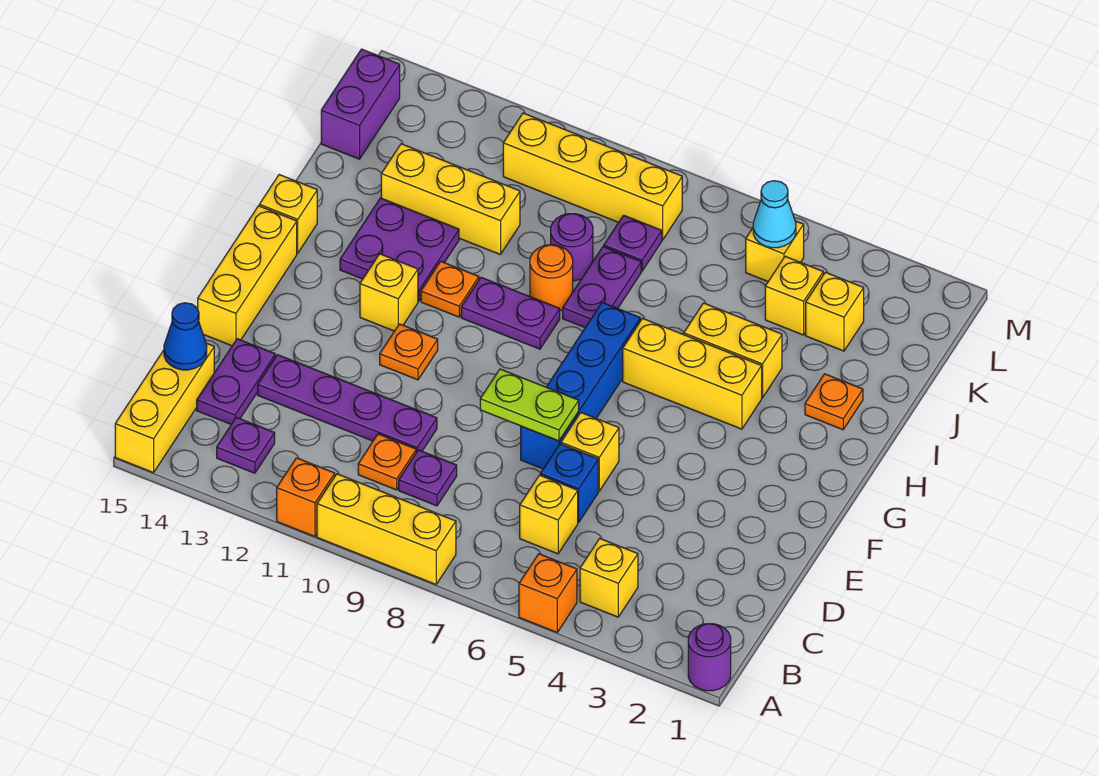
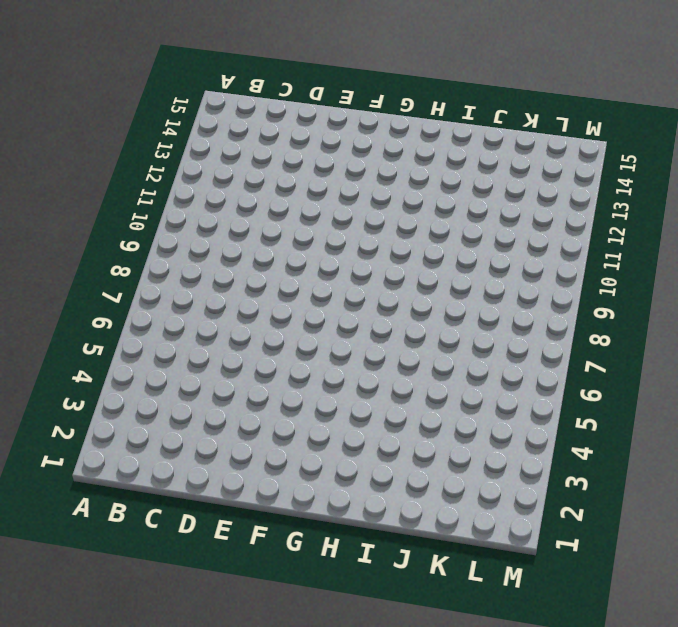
none -> purple 1x1 round brick [688,624,731,691]
none -> orange 1x1 brick [519,554,577,632]
none -> yellow 1x3 brick [317,474,456,584]
none -> orange 1x1 brick [277,458,335,537]

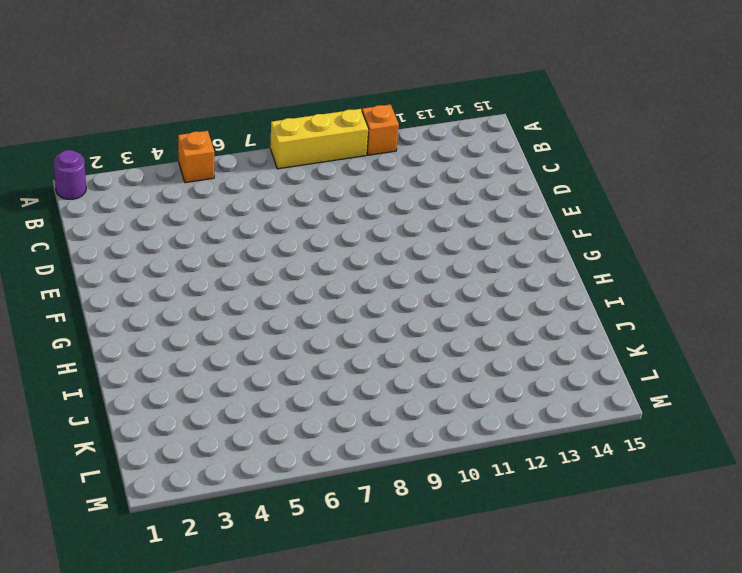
none -> yellow 1x3 brick [115,343,214,473]
none -> yellow 1x1 brick [580,539,638,617]
none -> purple 1x1 plate [217,417,275,473]
none -> yellow 1x1 brick [520,475,578,554]

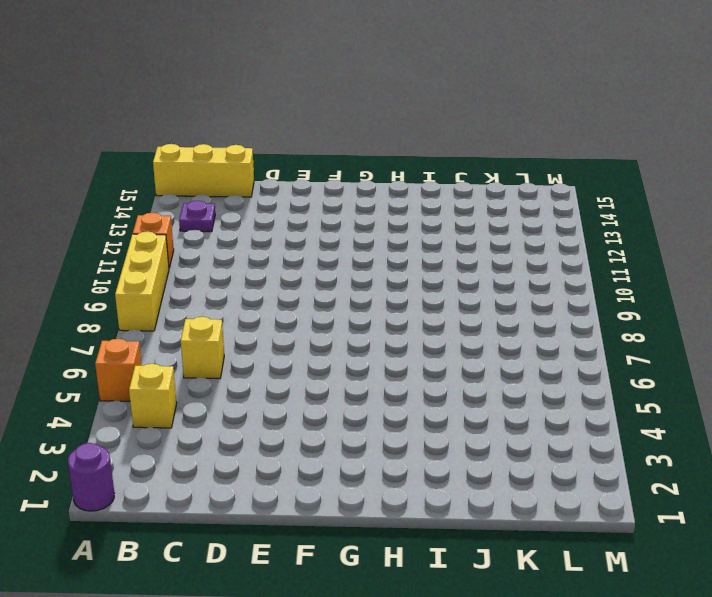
none -> purple 1x1 plate [399,450,457,506]
none -> orange 1x1 plate [358,434,416,490]
none -> purple 1x2 plate [197,339,275,424]
none -> blue 1x1 brick [540,444,598,522]

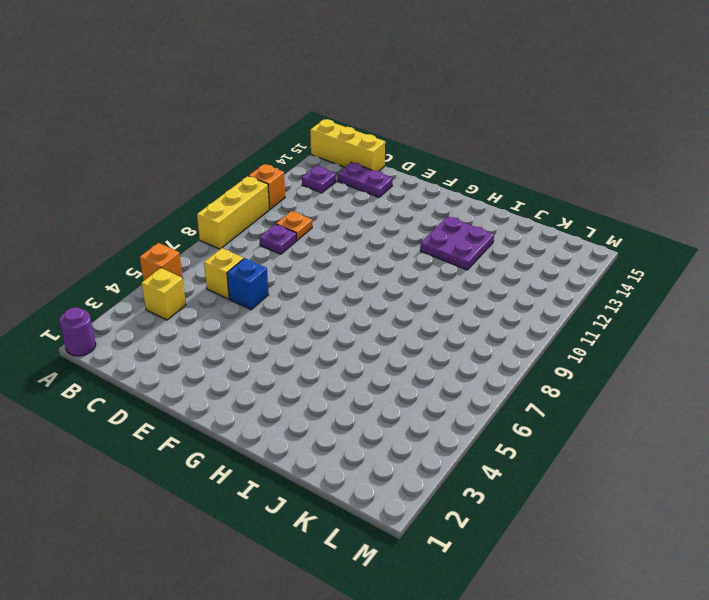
none -> purple 1x4 plate [258,355,437,452]
none -> yellow 1x1 brick [561,413,619,491]
none -> blue 1x4 brick [521,303,640,469]
none -> yellow 1x3 brick [198,206,297,346]

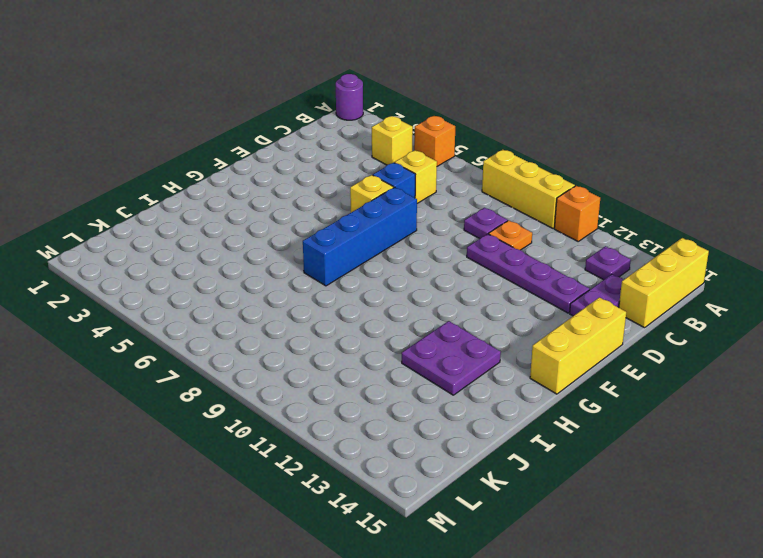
none -> orange 1x1 plate [380,324,438,380]
none -> yellow 1x1 brick [360,254,418,331]
none -> yellow 1x3 brick [623,318,762,429]
none -> purple 1x2 plate [461,277,560,349]

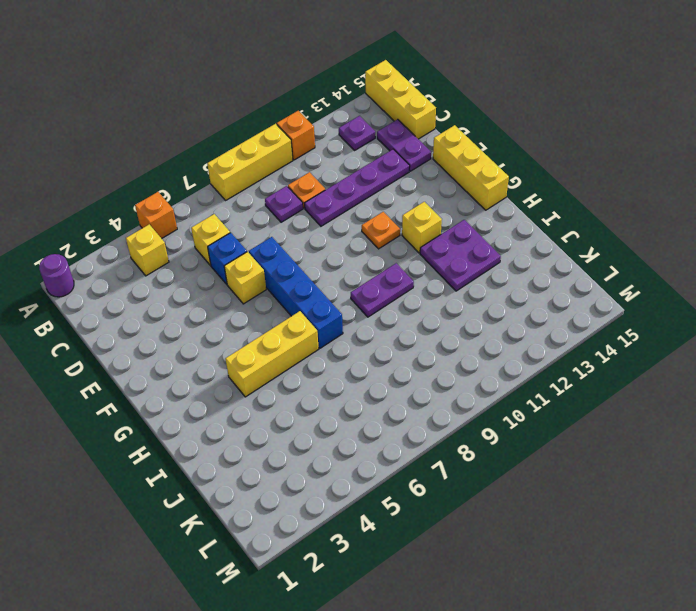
none -> orange 1x1 plate [421,261,479,317]
none -> yellow 1x1 brick [259,175,317,253]
none -> orange 1x1 plate [805,374,863,430]
none -> yellow 1x2 brick [684,303,782,398]

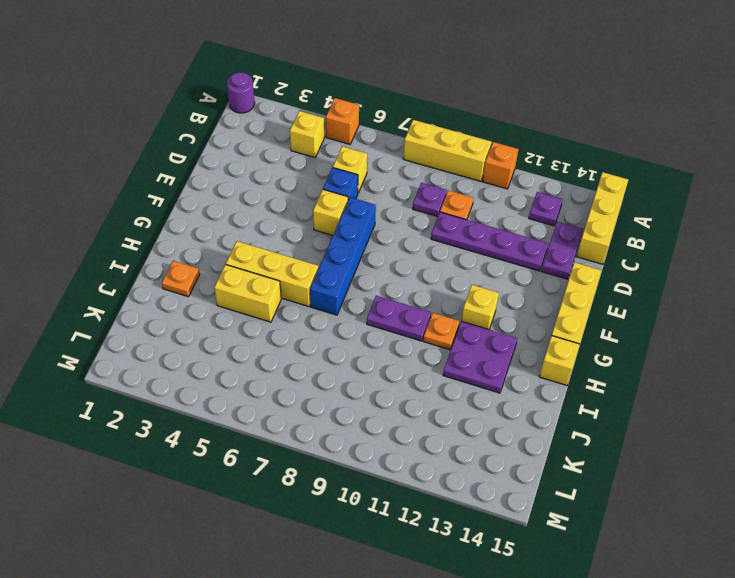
none -> orange 1x1 plate [380,324,438,380]
none -> purple 1x2 plate [563,247,641,327]
none -> orange 1x1 round brick [530,245,573,311]
none -> purple 1x1 round brick [551,214,593,281]

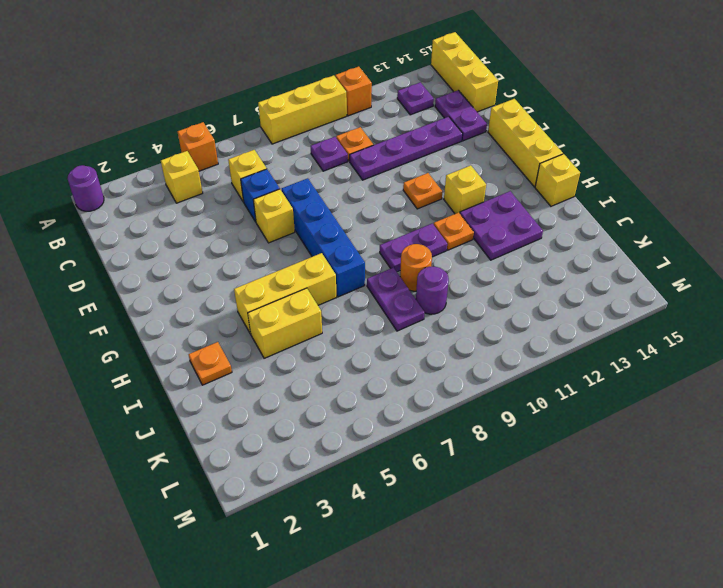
none -> yellow 1x3 brick [381,144,520,255]
none -> yellow 1x1 brick [806,272,864,351]
none -> yellow 1x1 brick [765,256,823,335]
none -> purple 1x1 plate [604,215,662,271]

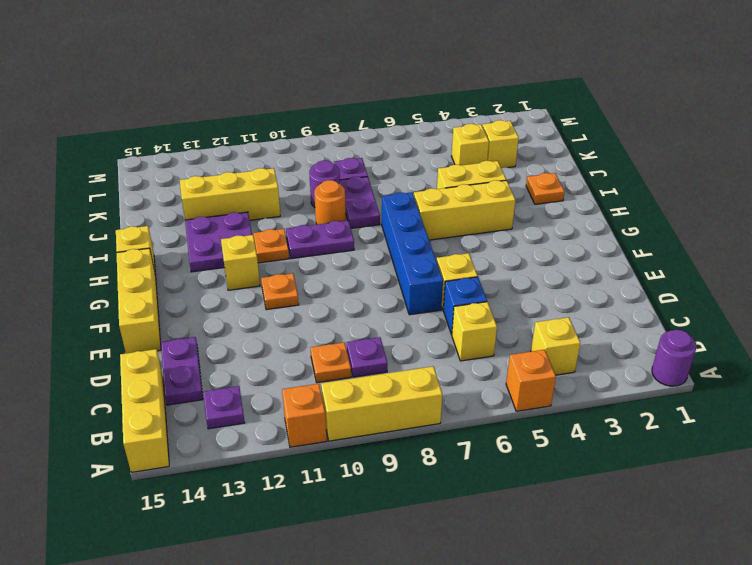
none -> purple 1x4 plate [258,355,437,452]
none -> purple 1x2 brick [321,49,400,159]
none -> yellow 1x1 brick [746,221,804,281]
none -> yellow 1x4 brick [503,113,682,240]

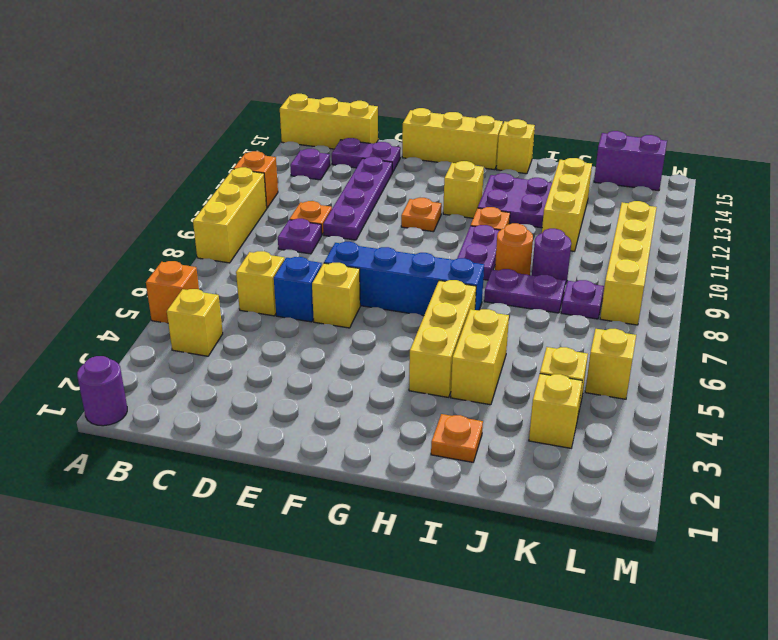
none -> blue 1x1 cone [164,303,207,370]
none -> lime 1x2 plate [480,369,579,441]
none -> cyan 1x1 cone [753,181,796,248]

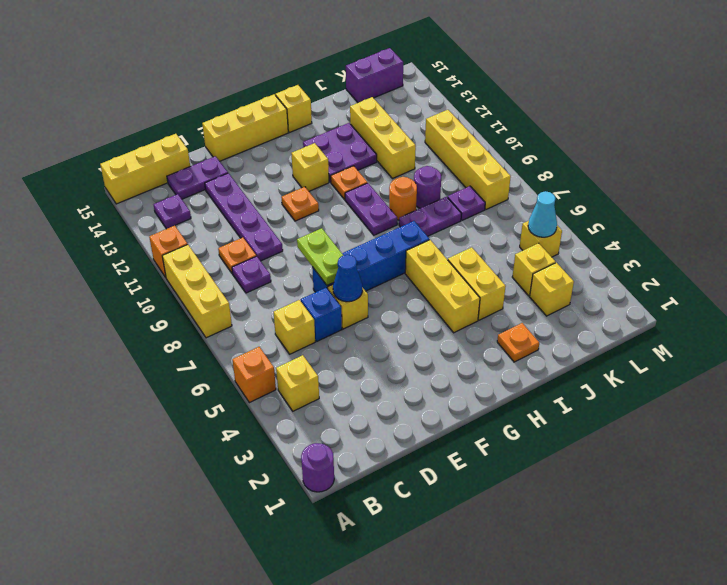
blue 1x1 cone [333,255,362,302] -> blue 1x1 cone moved to [164,303,207,370]

